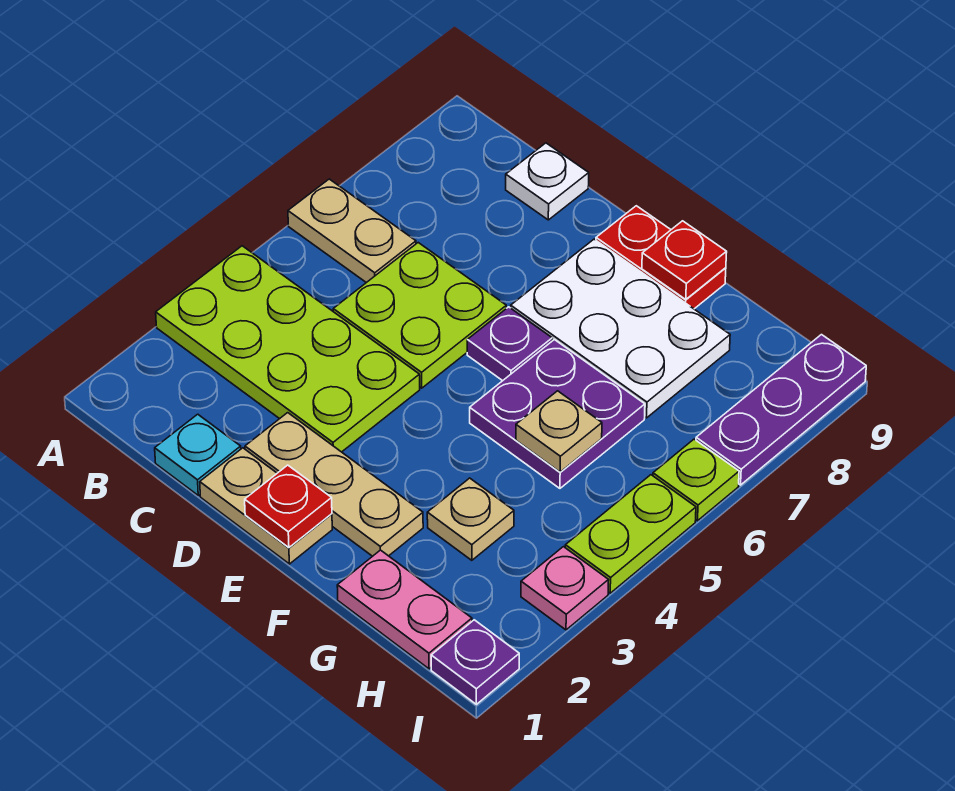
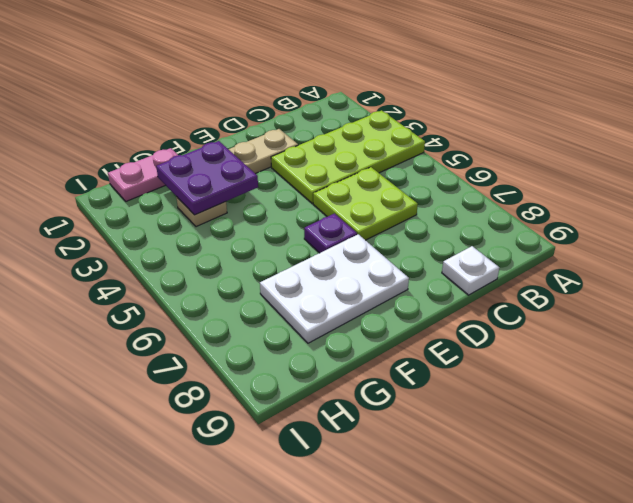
purple 2x2 plate [156,141,258,215] -> purple 2x2 plate moved to [470,340,645,488]
none -> tan 1x2 plate [288,179,416,283]
none -> cyan 1x1 plate [155,414,241,495]
none -> tan 1x2 plate [200,448,332,564]

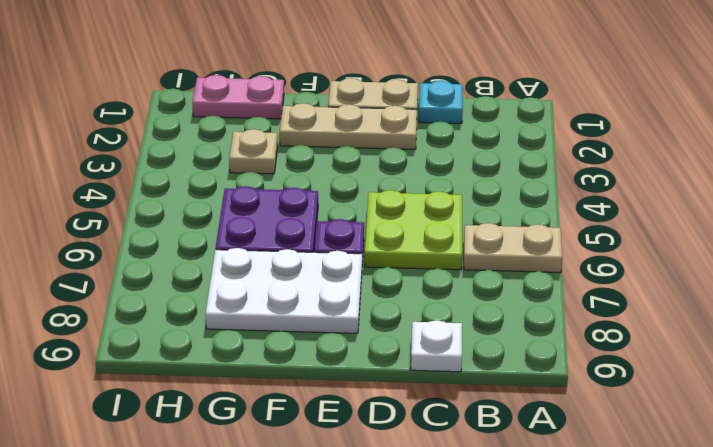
none -> lime 2x4 plate [156,246,420,452]
none -> red 1x2 plate [596,206,726,309]
none -> purple 1x1 plate [431,620,519,704]

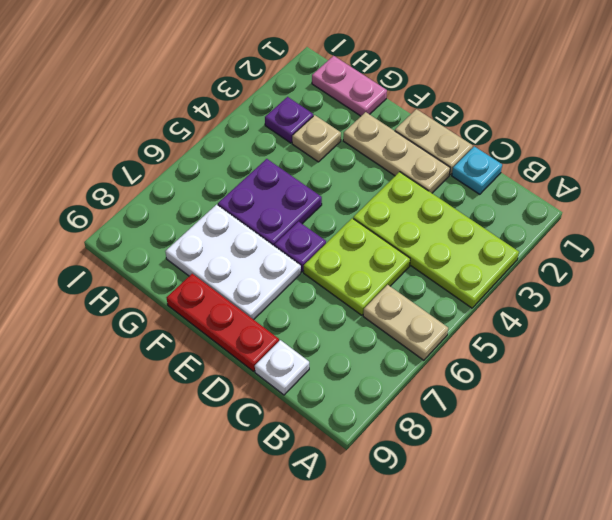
red 1x3 plate [167,274,279,371] -> red 1x2 plate [596,206,726,309]
purple 1x1 plate [265,97,313,143] -> purple 1x1 plate moved to [431,620,519,704]
none -> pink 1x1 plate [521,547,608,630]
none -> lime 1x2 plate [565,475,696,593]
none -> lime 1x1 plate [653,439,739,521]

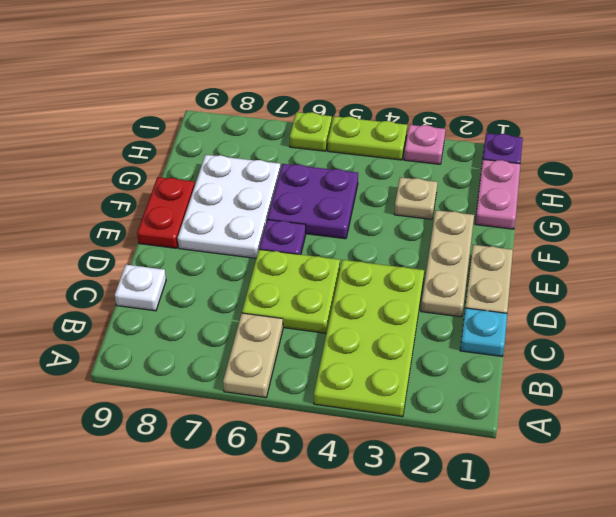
none -> purple 1x3 plate [696,335,866,485]
none -> red 1x1 plate [245,465,332,548]
none -> red 1x1 plate [642,221,727,300]

